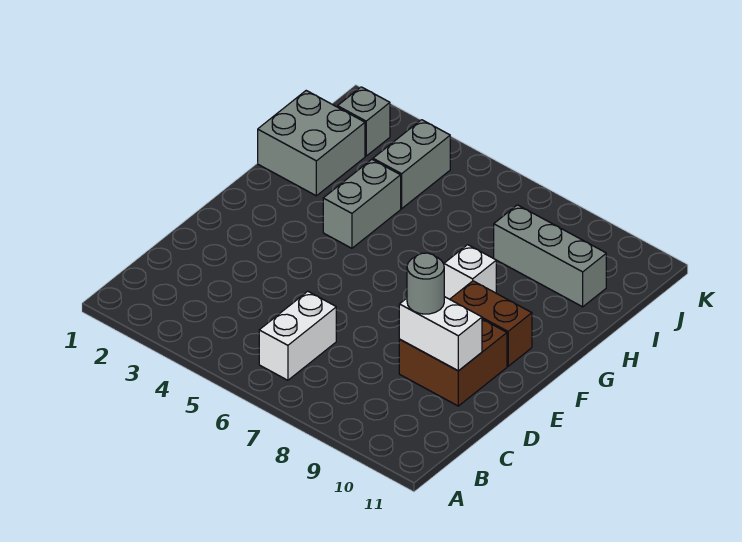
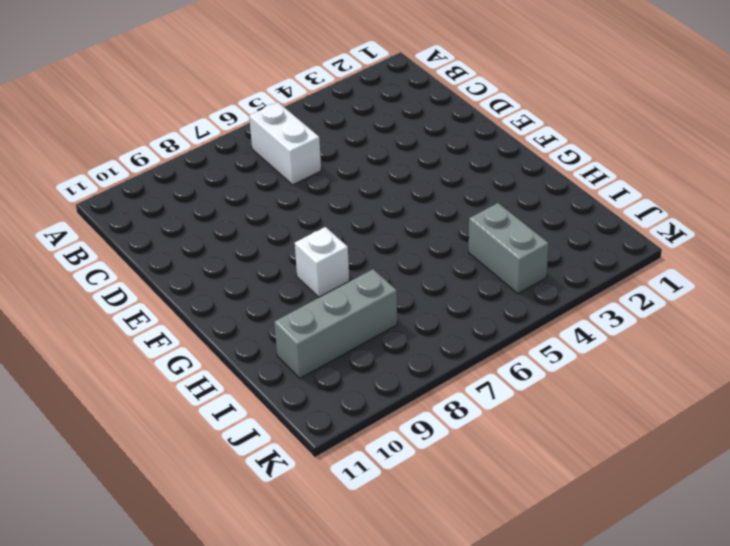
none -> brown 2x2 brick [399,319,507,406]
none -> brown 1x2 brick [450,281,532,366]

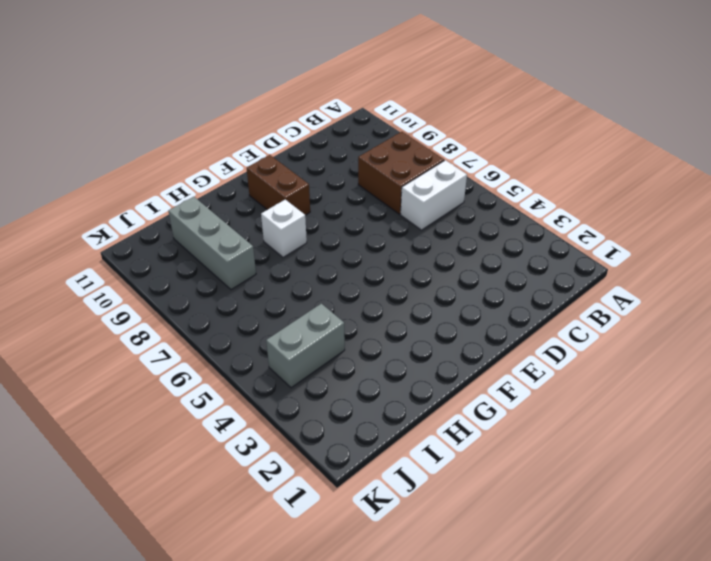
brown 2x2 brick [358,132,444,214] -> brown 2x2 brick moved to [399,319,507,406]
none -> grey 1x2 brick [323,159,401,248]
none -> grey 2x2 brick [258,91,365,196]

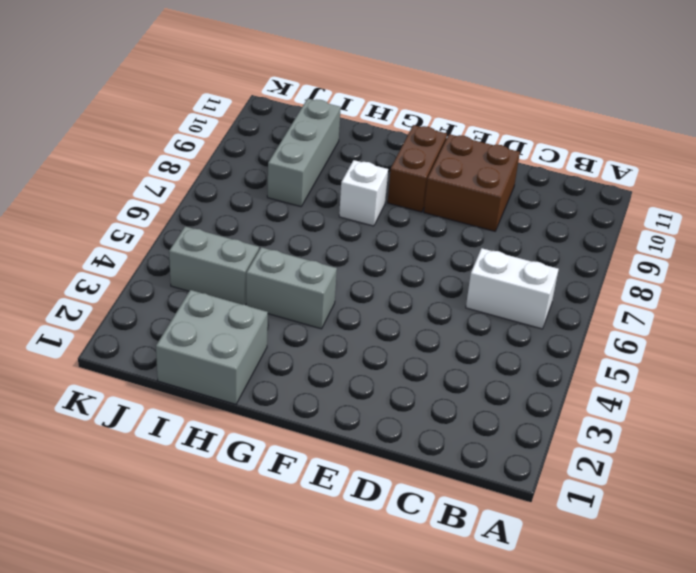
none -> grey 1x1 brick [338,87,390,156]
none -> white 1x2 brick [399,297,482,371]

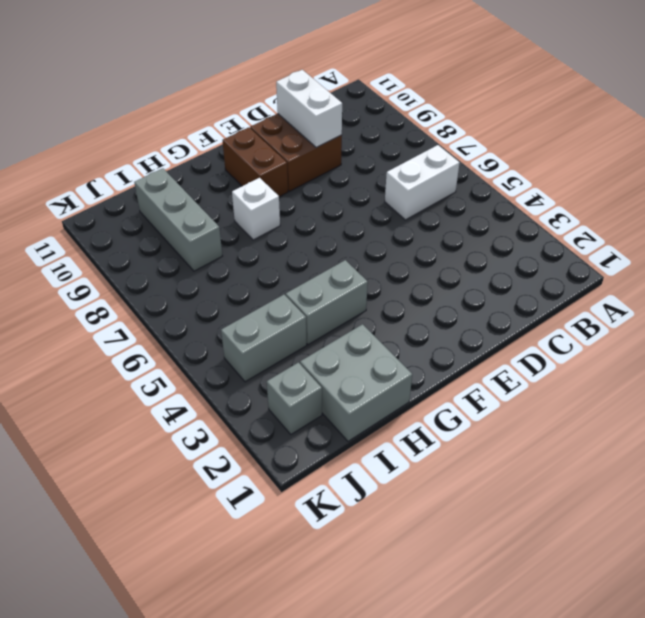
none -> grey 1x1 round brick [407,253,444,314]

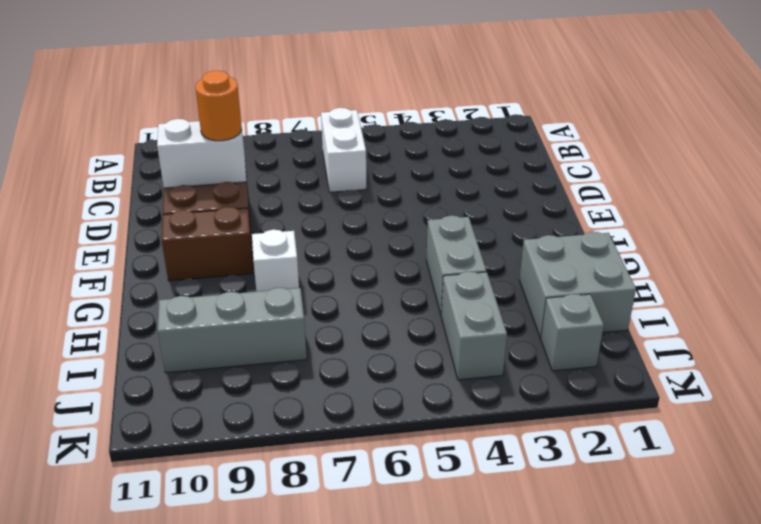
orange 1x1 round brick [195,71,242,141] -> grey 1x1 round brick [407,253,444,314]

